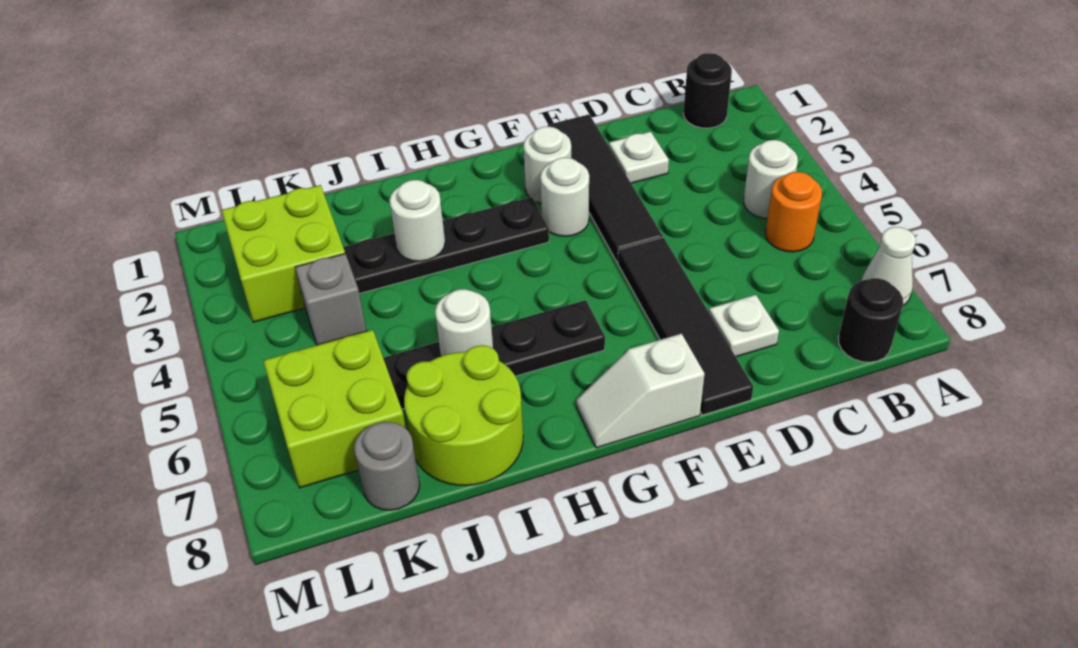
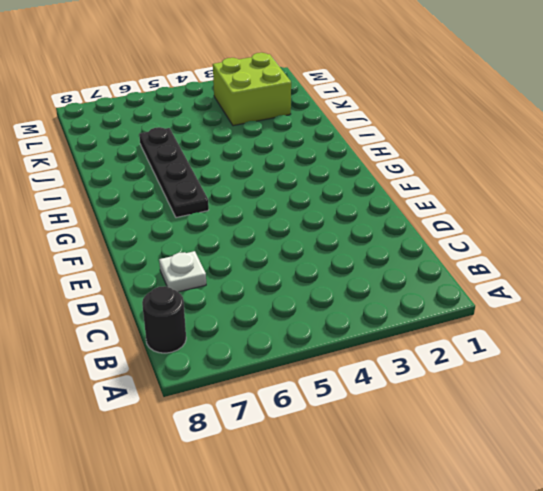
none -> white 1x1 cone [861,227,916,306]
none -> black 1x1 round brick [683,53,732,128]
none -> white 1x1 round brick [744,140,798,218]

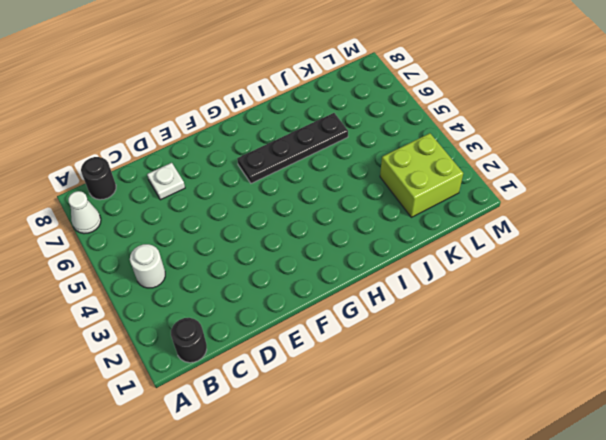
none -> orange 1x1 round brick [766,172,822,252]
none -> white 1x1 plate [609,132,669,183]
none -> black 1x4 tile [548,114,663,262]

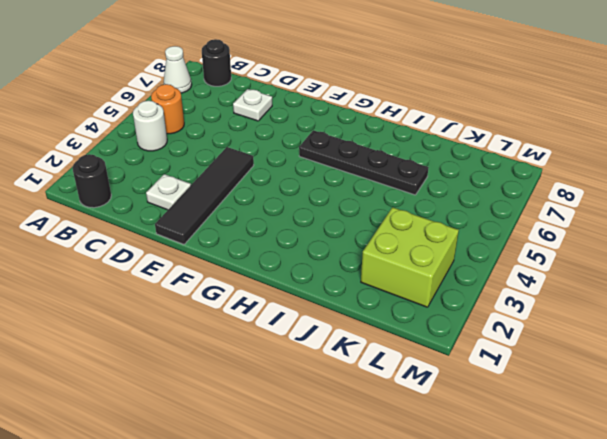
none -> black 1x4 tile [618,238,753,415]
none -> white 1x1 round brick [524,127,571,203]
none -> white 1x1 round brick [540,158,589,236]

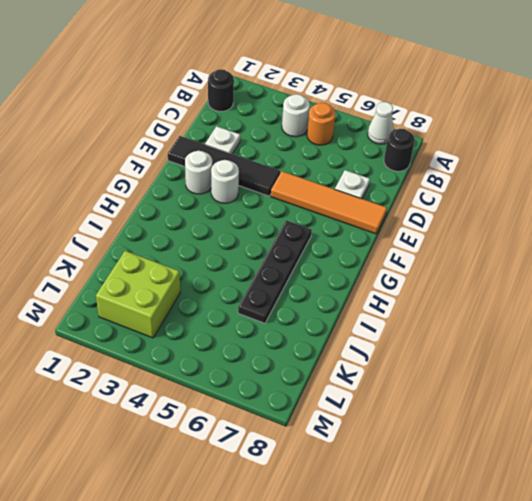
orange 1x4 tile [271,171,387,234] -> black 1x4 tile [618,238,753,415]
none -> white 1x2 slope [576,334,704,448]
none -> black 1x4 plate [343,197,549,294]
none -> lime 2x2 round brick [404,345,523,486]

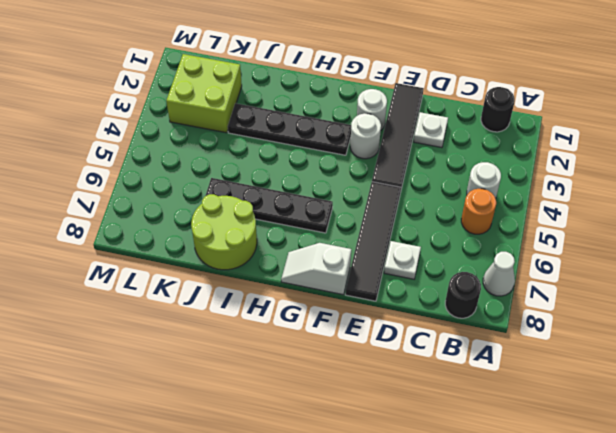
none -> grey 1x1 brick [295,254,366,345]
none -> lime 2x2 brick [263,330,406,488]
none -> grey 1x1 round brick [354,422,420,510]

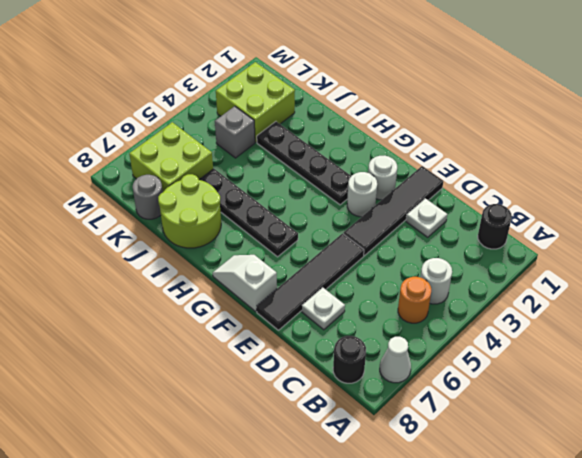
none -> white 1x1 round brick [390,180,445,261]
none -> white 1x1 round brick [435,289,493,356]

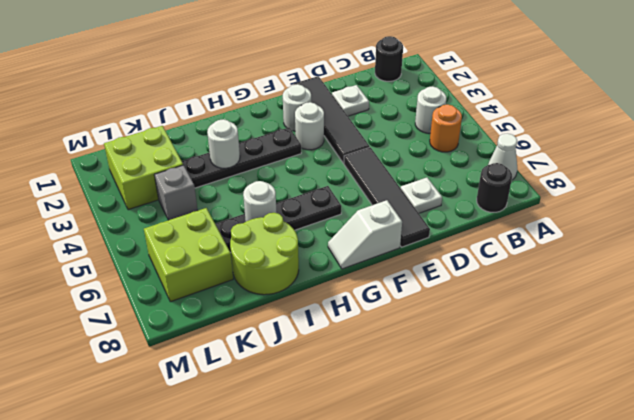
none -> grey 1x1 round brick [354,422,420,510]

